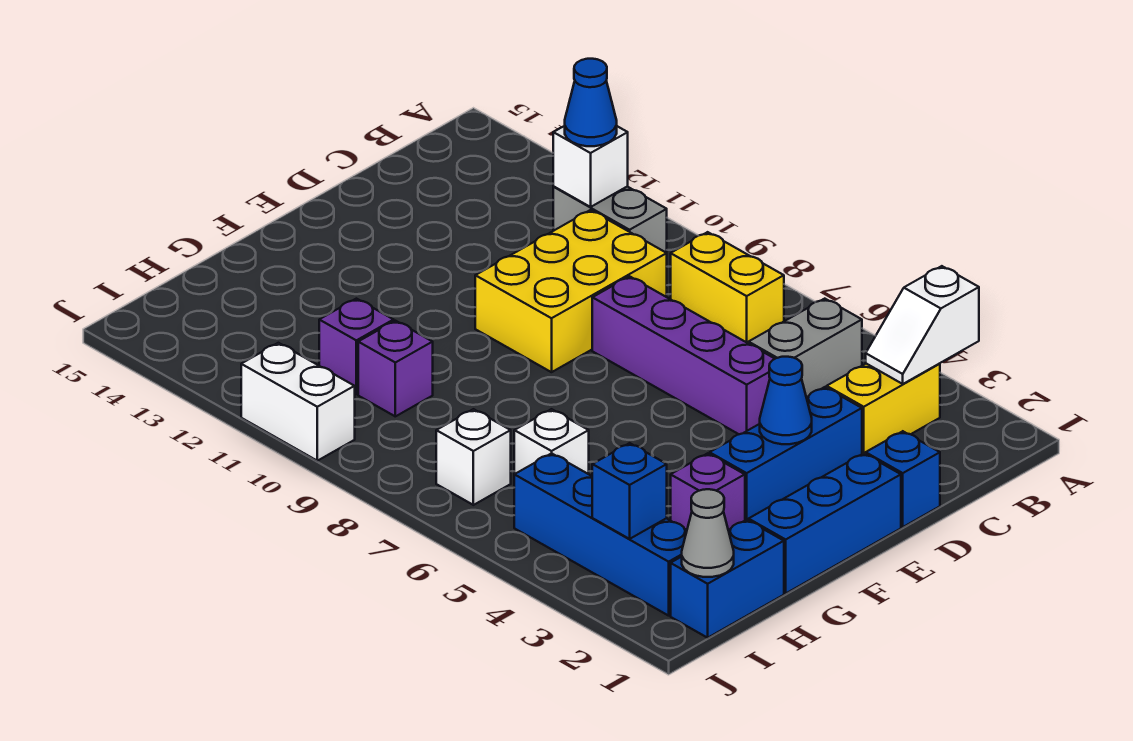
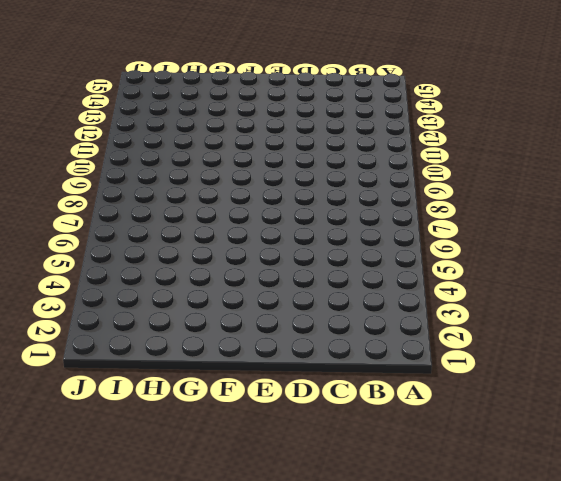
none -> yellow 1x2 brick [827,364,940,454]
none -> grey 1x2 brick [749,299,862,397]
none -> yellow 1x2 brick [671,232,784,344]

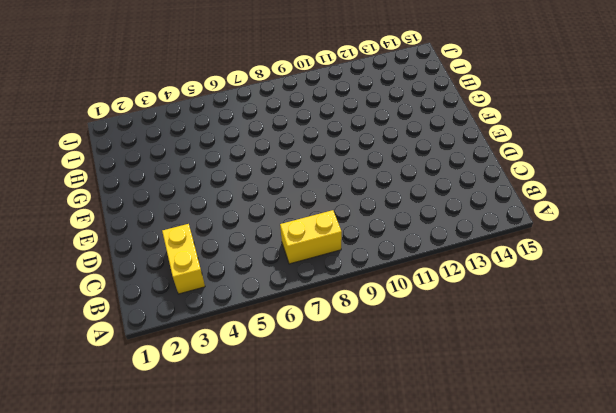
none -> grey 1x2 brick [749,299,862,397]
none -> grey 1x2 brick [553,186,667,253]
none -> yellow 2x3 brick [475,210,667,372]

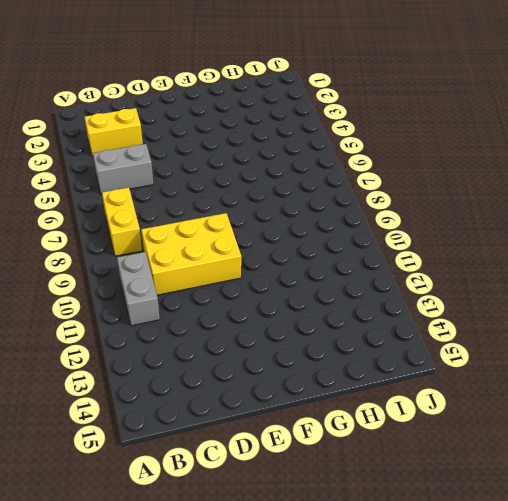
none -> blue 1x1 brick [866,431,940,527]
none -> blue 1x3 brick [710,387,862,521]
none -> purple 1x4 brick [592,276,775,434]

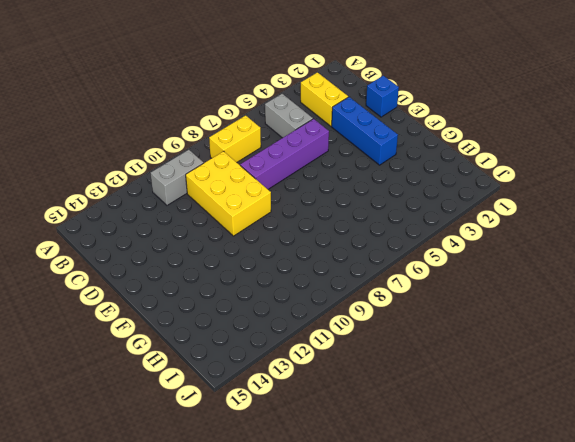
none -> blue 1x3 brick [749,453,901,593]
none -> purple 1x1 brick [671,453,745,530]
none -> blue 1x2 brick [671,520,784,638]

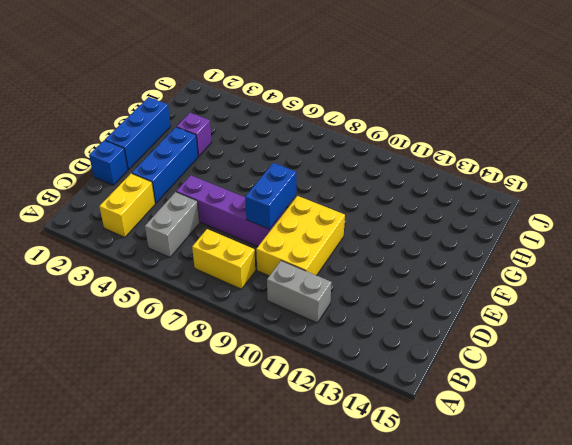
blue 1x2 brick [245,163,296,229] -> blue 1x2 brick moved to [671,520,784,638]
none -> white 1x1 brick [514,409,589,474]
none -> purple 1x1 brick [358,321,433,416]
none -> purple 1x1 brick [319,299,394,394]

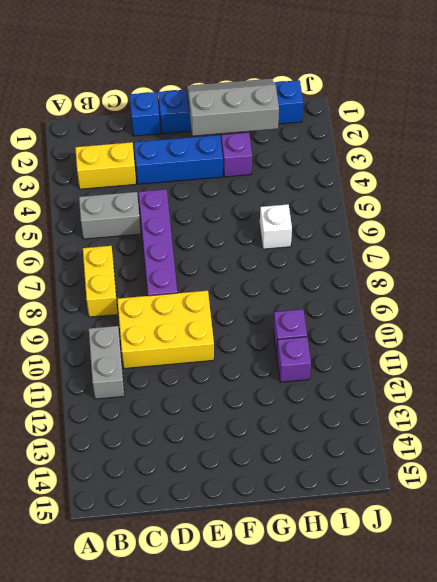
grey 2x3 slope [187,79,279,136] -> none
none -> blue 1x4 brick [514,453,687,616]
none -> white 1x1 brick [436,409,511,505]
none -> white 1x2 brick [241,343,355,461]

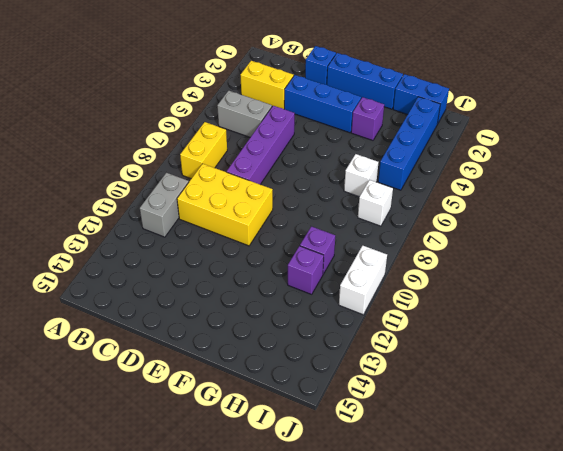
none -> white 1x2 slope [866,266,979,384]
none -> white 1x1 brick [553,126,628,207]
none -> blue 1x1 cone [760,357,812,444]

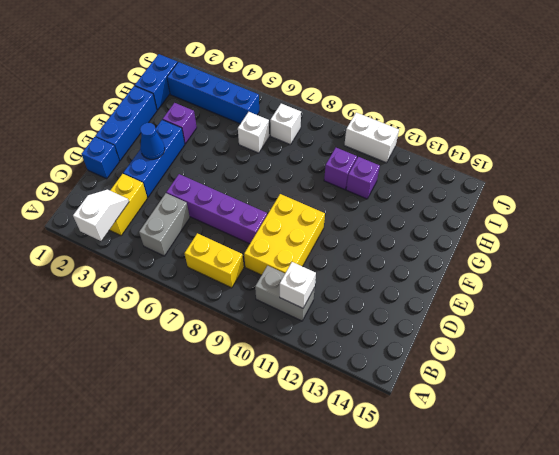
none -> grey 1x1 cone [682,489,734,577]
none -> blue 1x1 brick [592,443,667,539]
none -> blue 1x1 cone [565,59,617,146]

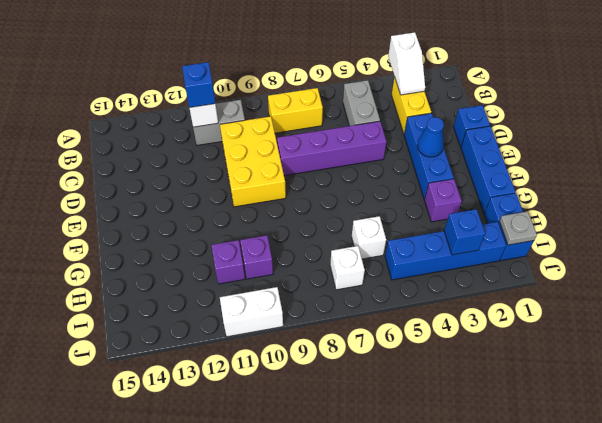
blue 1x1 brick [182,62,215,108] -> blue 1x1 cone [565,59,617,146]
grey 1x1 plate [499,211,537,245] -> grey 1x1 cone [682,489,734,577]

